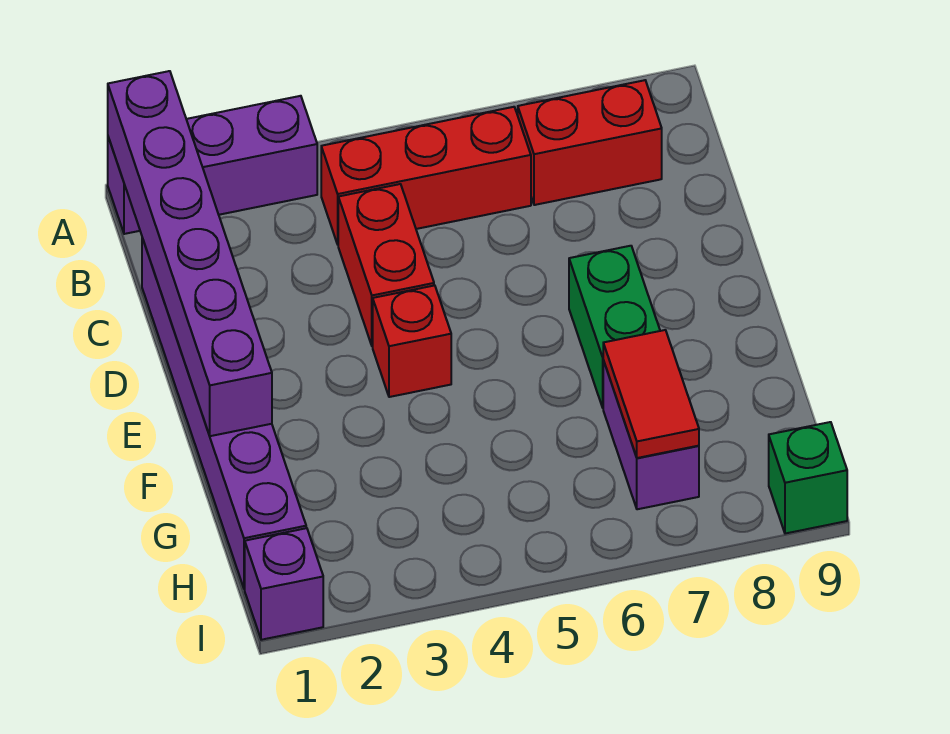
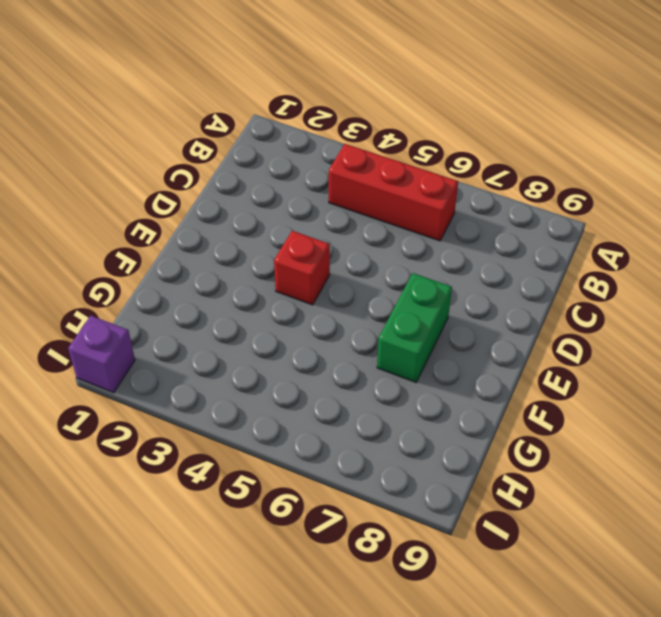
none -> purple 1x3 brick [108,96,317,234]
none -> red 1x2 brick [518,80,662,205]
none -> purple 1x6 brick [142,238,306,589]

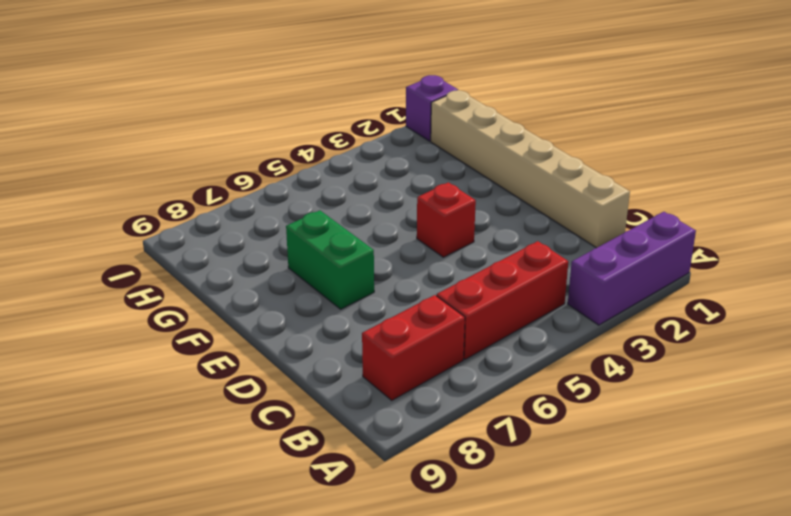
tan 1x6 brick [431,90,630,248] -> purple 1x6 brick [142,238,306,589]
none -> red 1x2 brick [338,184,434,346]
none -> purple 1x2 brick [603,360,699,509]
none -> green 1x1 brick [769,422,847,534]

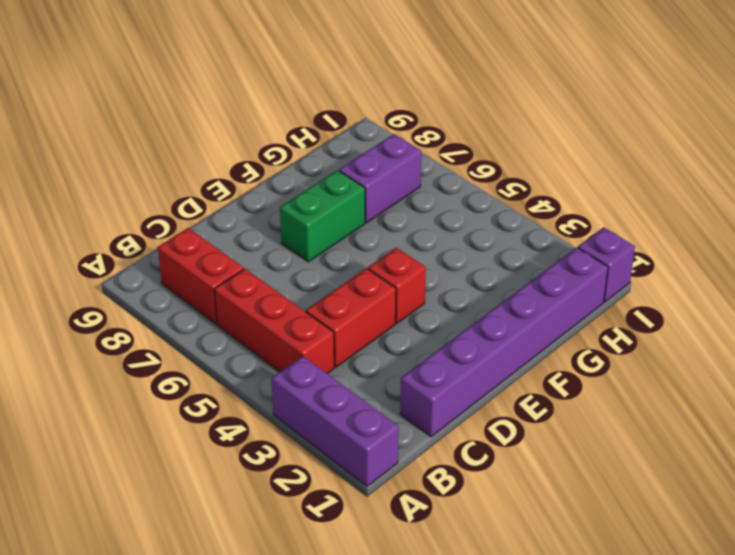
none -> green 1x1 brick [769,422,847,534]
none -> purple 1x6 brick [108,71,272,436]
none -> red 1x2 tile [603,330,699,458]

